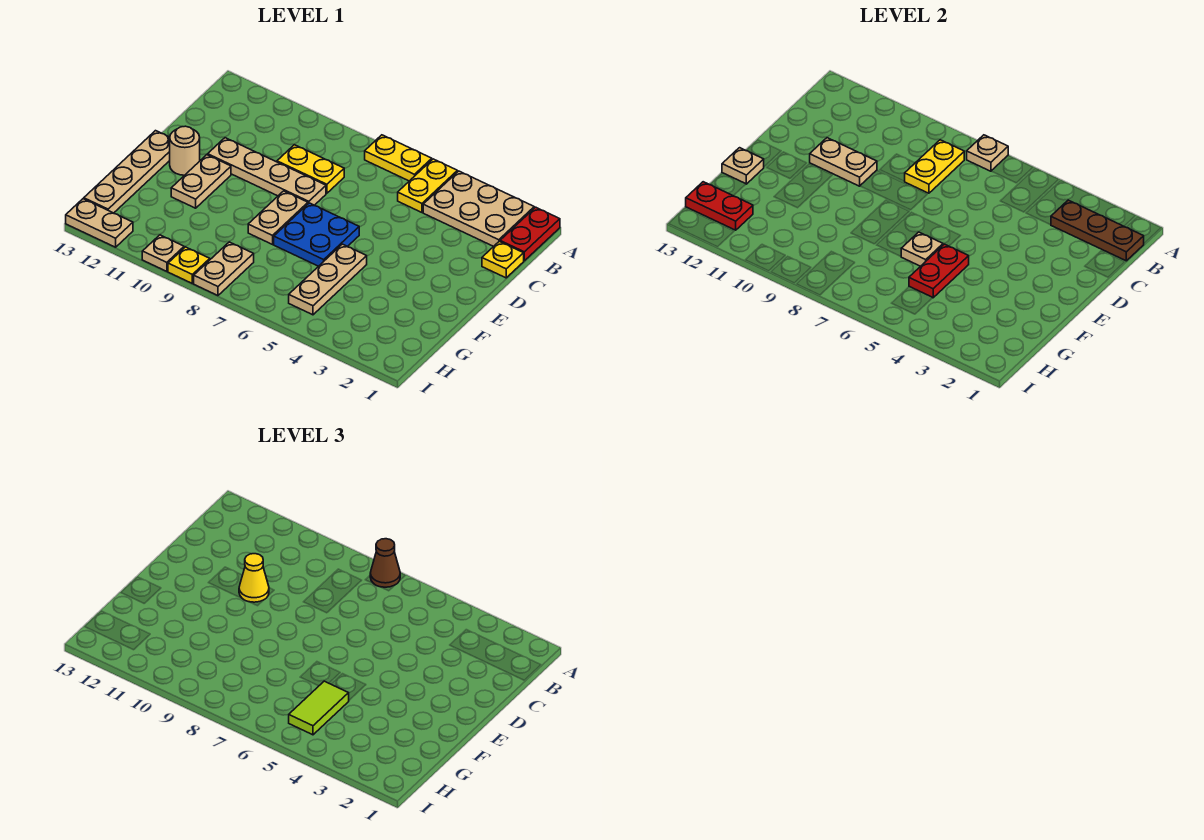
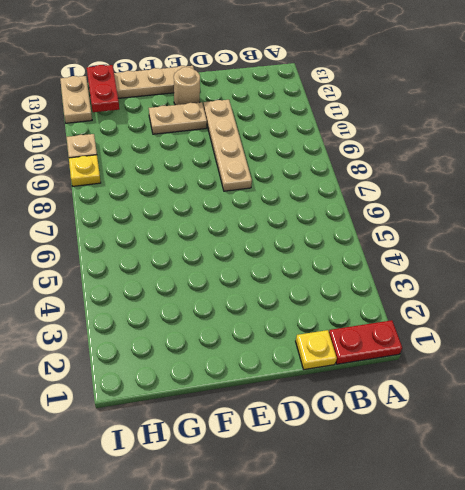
none -> tan 2x3 plate [423,171,534,246]
none -> yellow 1x2 plate [398,159,457,212]
none -> yellow 1x2 plate [365,135,432,181]

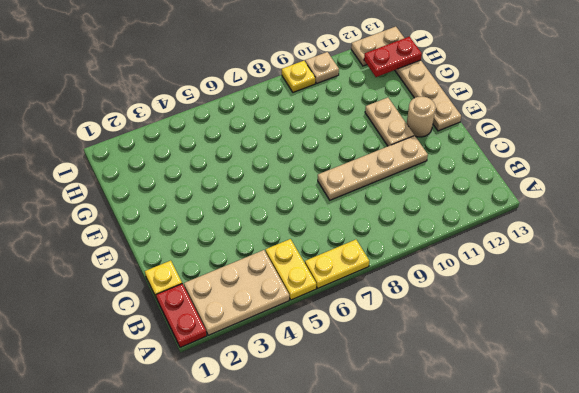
none -> yellow 1x2 plate [277,145,344,193]
none -> blue 2x2 plate [274,203,359,266]
none -> tan 1x2 plate [248,191,308,244]

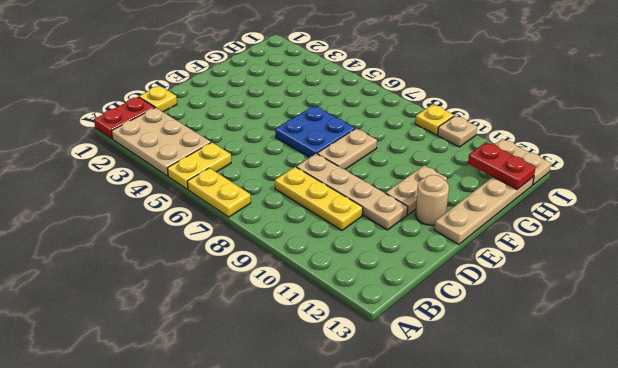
yellow 1x3 plate [275,167,363,230] -> yellow 1x2 plate [277,145,344,193]
none -> tan 1x3 plate [289,244,367,315]
none -> tan 1x2 plate [194,242,254,296]
none -> tan 1x1 plate [967,135,1008,171]

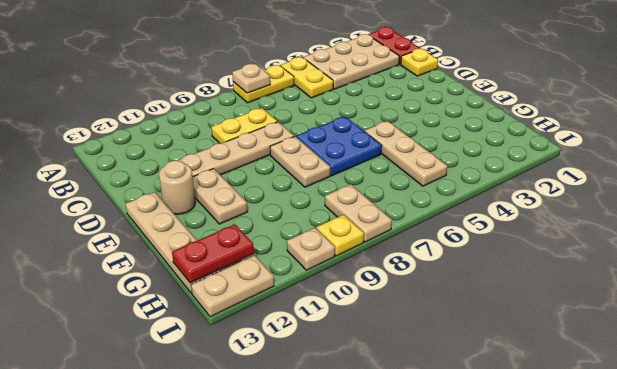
none -> brown 1x3 plate [1051,200,1144,261]
none -> yellow 1x2 plate [904,140,964,193]
none -> tan 1x2 plate [810,138,877,186]

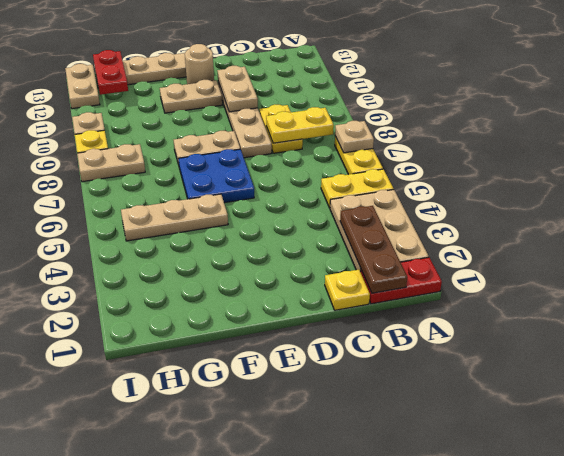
none -> red 1x2 plate [909,244,969,298]
none -> tan 1x1 plate [901,232,943,266]
none -> tan 1x1 plate [722,148,764,184]

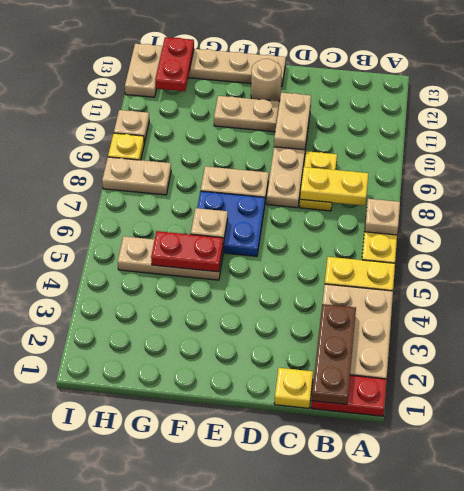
none -> tan 1x1 plate [722,148,764,184]
none -> brown 1x1 cone [370,539,400,587]
none -> yellow 1x1 cone [239,554,269,602]

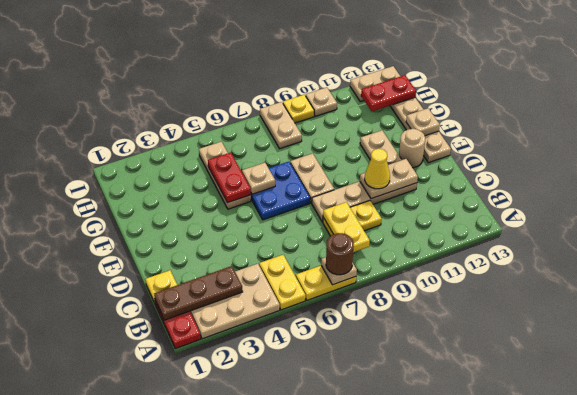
brown 1x1 round brick [326,233,354,275] -> brown 1x1 cone [370,539,400,587]
none -> lime 1x2 tile [289,681,349,735]

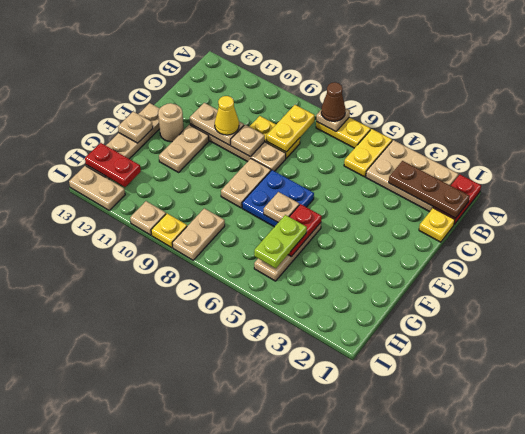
tan 1x1 plate [231,125,265,157] -> none
lime 1x2 plate [254,215,307,268] -> lime 1x2 tile [289,681,349,735]

